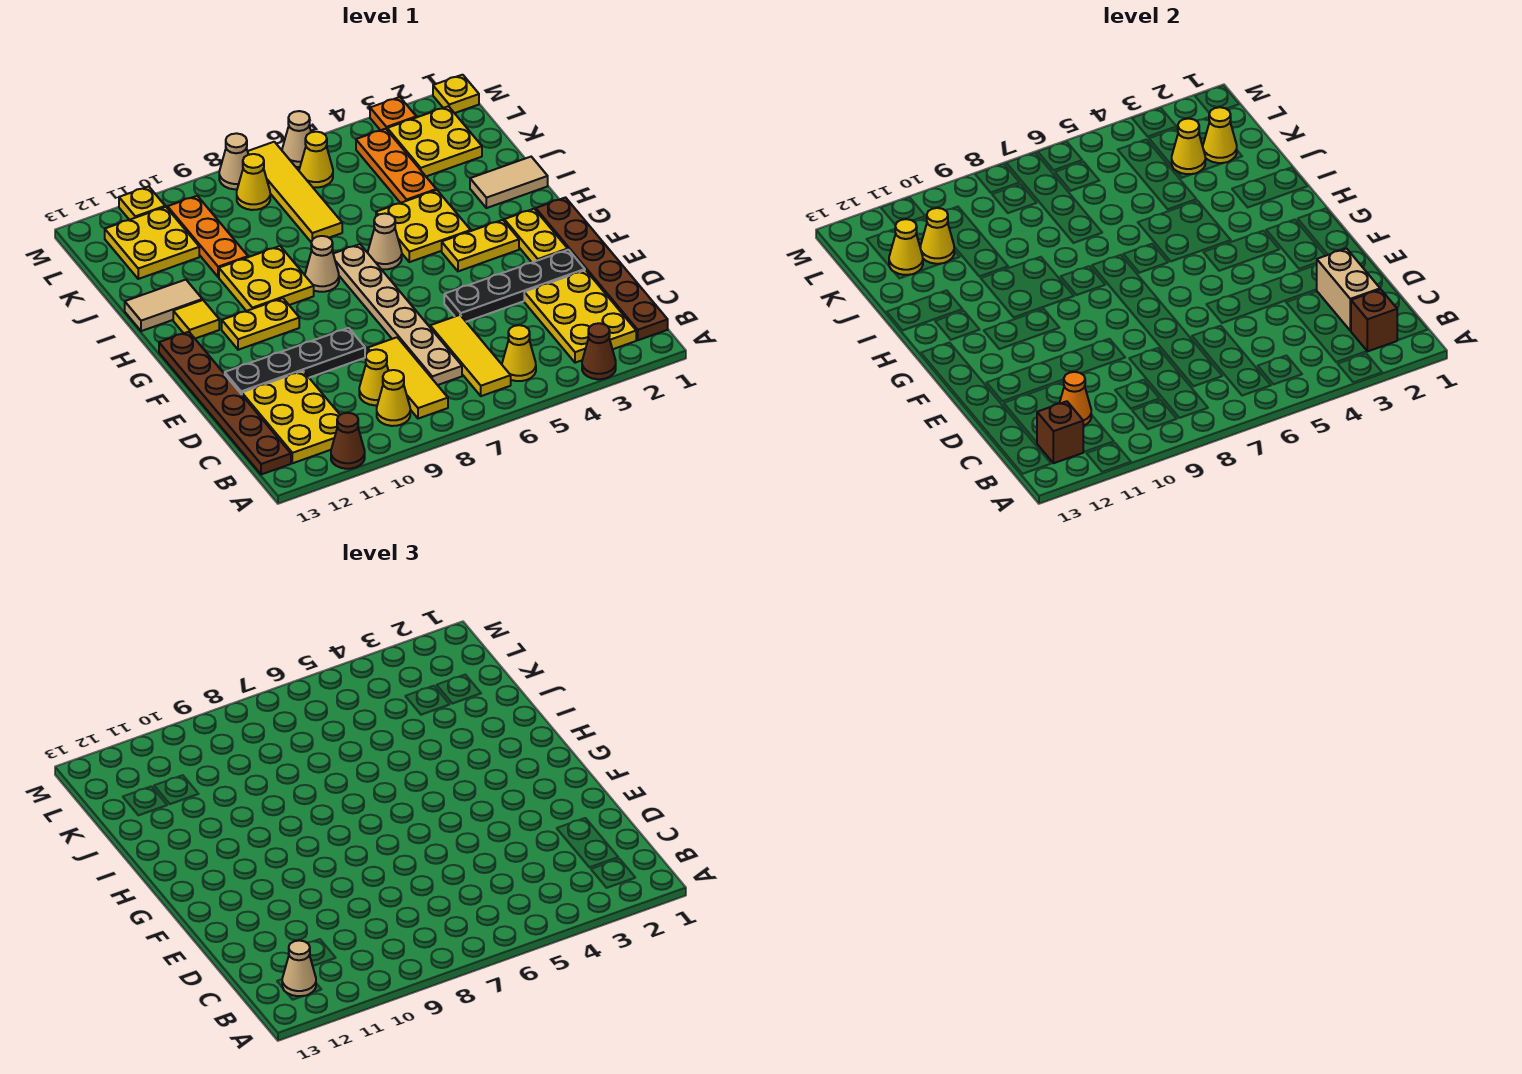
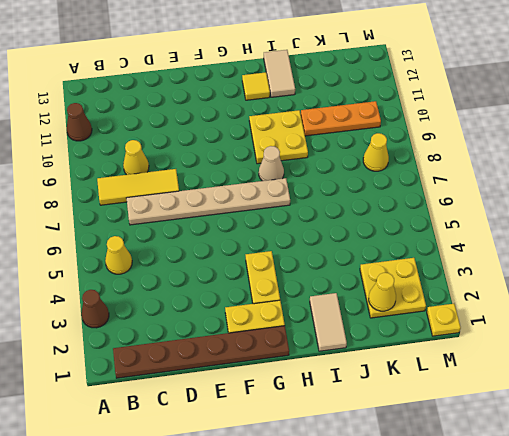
none -> yellow 2x3 plate [524,270,636,363]
none -> yellow 1x3 tile [430,315,511,396]
none -> yellow 1x1 cone [377,370,410,426]
none -> yellow 2x3 plate [242,371,340,463]

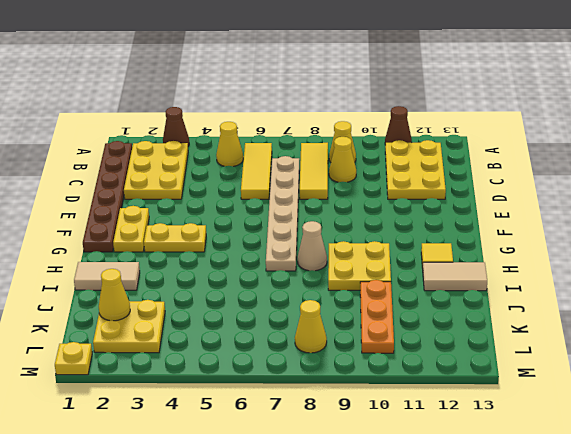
none -> brown 1x6 plate [159,332,291,475]
none -> black 1x4 plate [444,250,585,322]
none -> black 1x4 plate [225,328,365,394]
none -> yellow 1x2 plate [222,298,299,350]

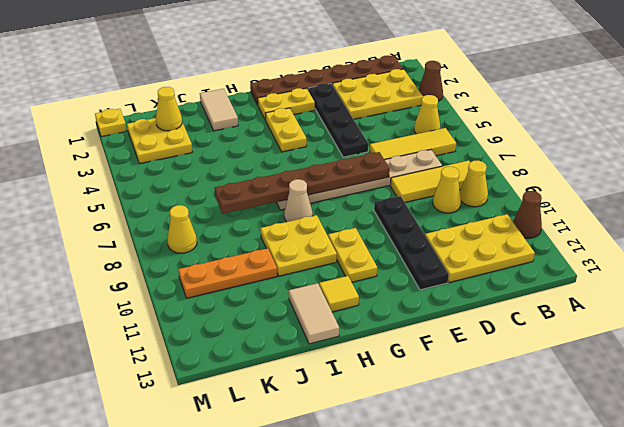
brown 1x6 plate [214,152,390,214] -> brown 1x6 plate moved to [159,332,291,475]
none -> yellow 2x2 plate [376,190,471,262]
none -> tan 1x1 cone [368,214,402,269]
none -> orange 1x3 plate [356,129,436,203]
none -> yellow 1x4 tile [248,142,342,242]

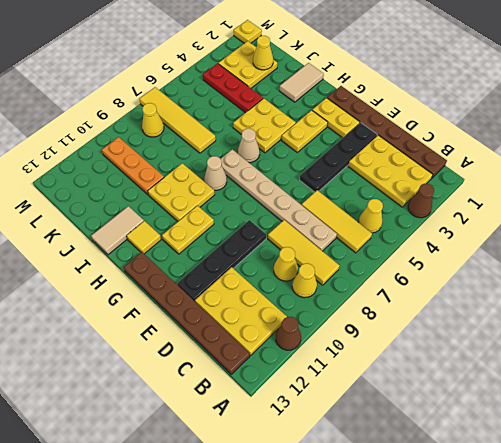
red 1x3 plate [203,64,263,113] -> orange 1x3 plate [356,129,436,203]
none -> yellow 2x2 plate [105,207,199,279]
none -> yellow 1x1 cone [299,132,333,187]
none -> orange 1x1 plate [370,97,416,130]
none -> tan 1x1 cone [282,111,311,167]

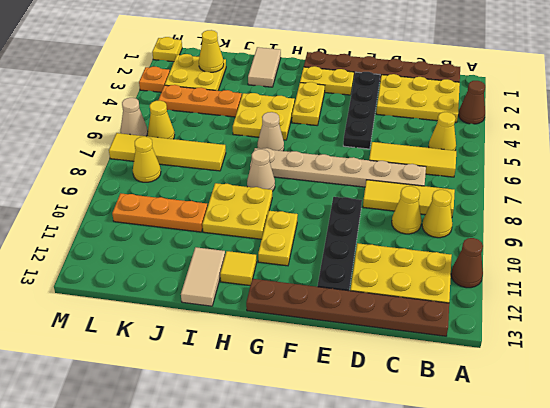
none -> yellow 2x2 plate [105,207,199,279]
none -> tan 1x1 cone [219,133,248,189]
none -> yellow 1x1 plate [119,186,165,220]
none -> brown 1x1 brick [1351,289,1397,351]

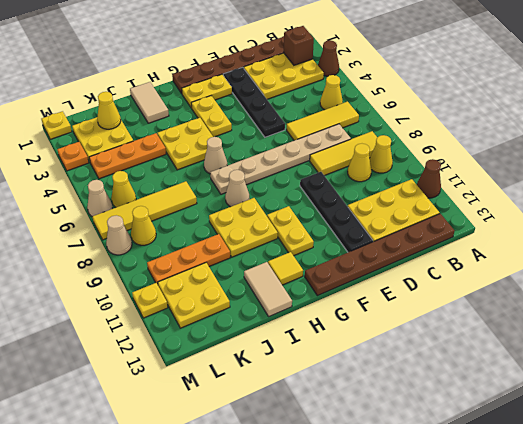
none -> brown 1x1 brick [1037,401,1083,463]
none -> tan 1x2 brick [1316,249,1380,331]
none -> orange 1x1 cone [1059,372,1091,426]
none -> yellow 1x1 cone [1172,119,1205,174]

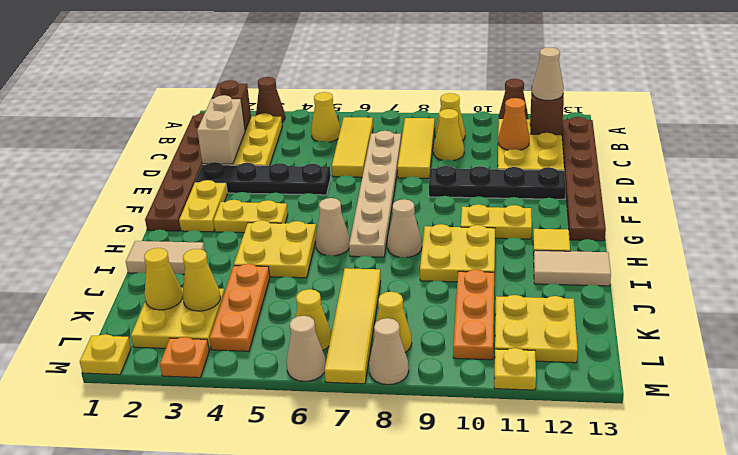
none -> yellow 1x1 cone [920,208,954,264]
none -> yellow 1x1 cone [889,219,923,275]

